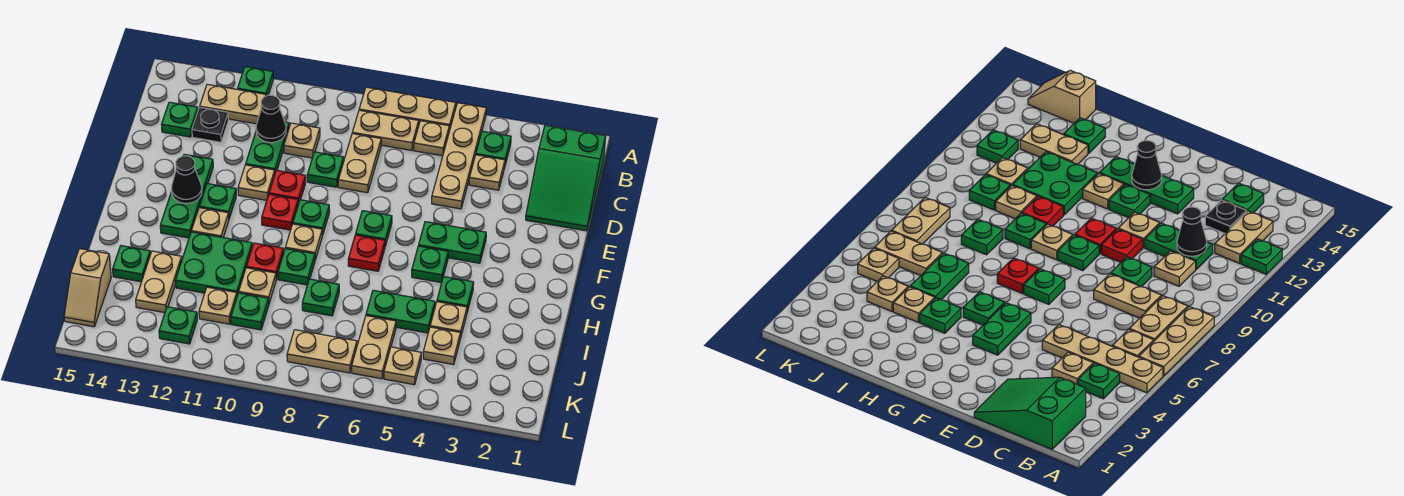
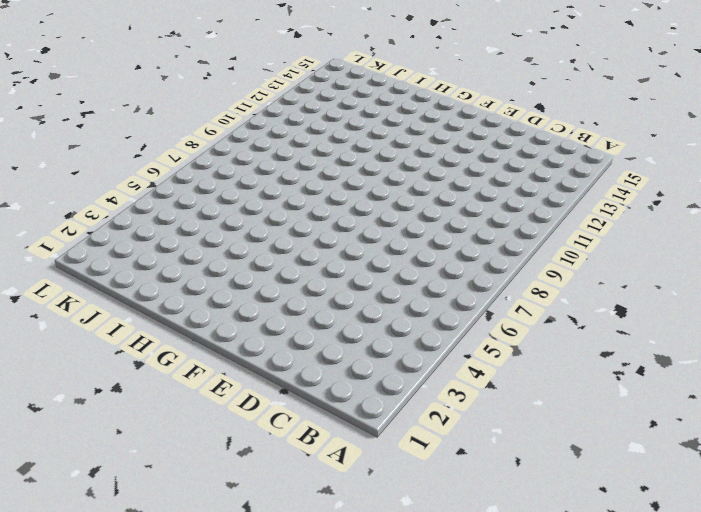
none -> tan 1x4 plate [432,103,486,209]
none -> tan 1x3 plate [359,87,456,131]
none -> green 1x1 plate [238,67,273,96]
none -> green 2x3 slope [526,126,606,231]

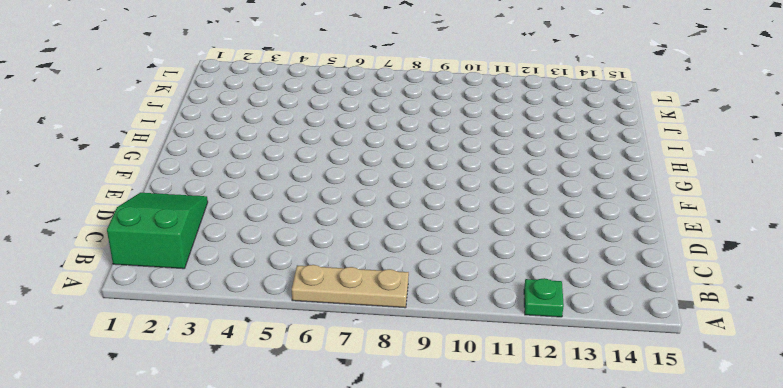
none -> tan 1x4 plate [432,103,486,209]
none -> green 1x1 plate [476,131,511,165]
none -> tan 1x1 plate [414,121,449,156]
none -> tan 1x2 plate [352,110,419,151]

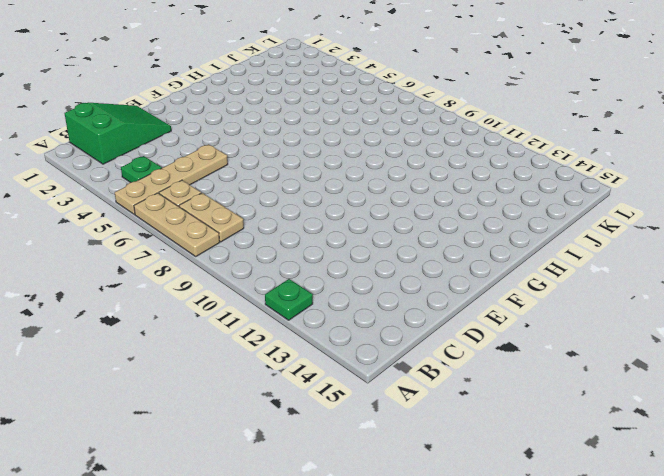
none -> tan 1x2 plate [200,84,266,124]
none -> tan 1x1 plate [469,155,505,190]
none -> tan 1x2 plate [338,134,381,193]
none -> tan 1x1 plate [284,123,320,158]

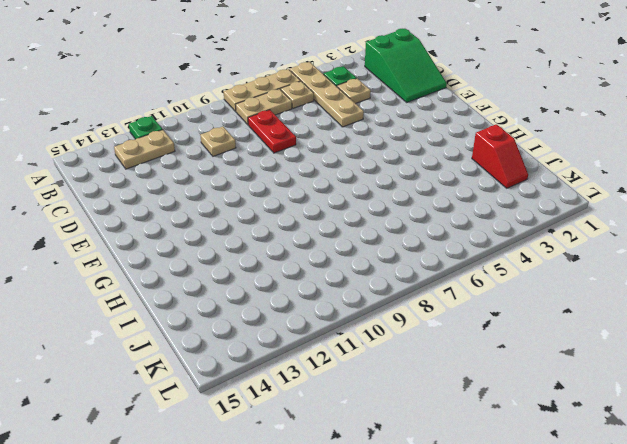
red 1x2 plate [248,110,296,153] -> tan 1x2 plate [338,134,381,193]
red 1x2 slope [472,124,528,188] -> none
none -> green 1x2 plate [246,122,289,172]
none -> black 1x1 plate [192,107,228,142]
none -> green 1x1 plate [161,102,198,137]
none -> green 1x1 plate [307,152,344,187]

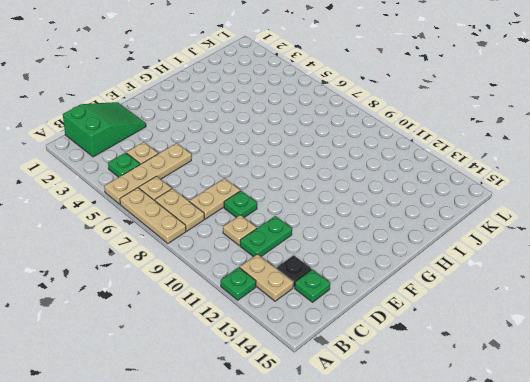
none -> red 1x1 plate [269,170,306,204]
none -> tan 1x1 plate [238,165,275,200]
none -> green 1x3 plate [160,154,213,238]
none -> green 1x2 plate [419,222,486,263]

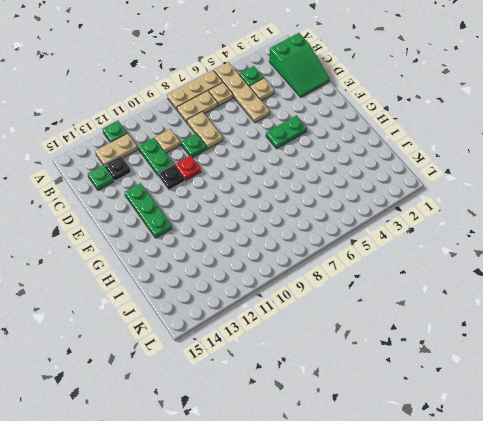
black 1x1 plate [158,165,184,190] -> tan 1x1 plate [238,165,275,200]
none -> green 1x1 plate [356,211,392,246]
none -> green 1x1 plate [293,200,330,235]
none -> red 1x1 plate [262,194,298,230]
none -> green 1x1 plate [199,184,236,218]

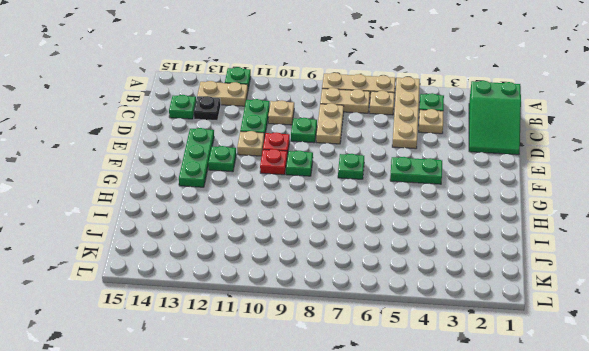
none -> green 1x1 plate [412,246,448,283]
none -> red 1x1 plate [348,235,385,271]
none -> tan 1x1 plate [285,224,322,260]
none -> tan 1x1 plate [191,208,229,238]

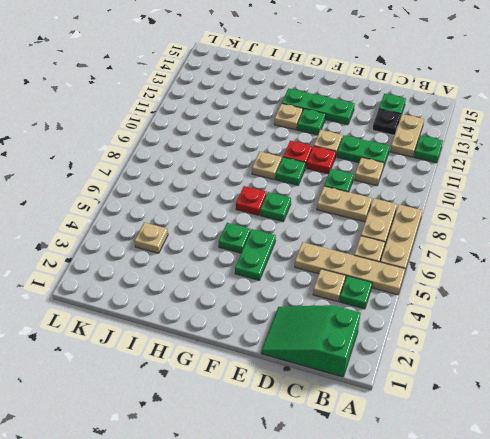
none -> green 1x1 plate [437,276,474,312]
none -> green 1x1 plate [278,249,315,285]
none -> red 1x1 plate [246,243,284,279]
none -> green 2x2 plate [175,232,252,295]

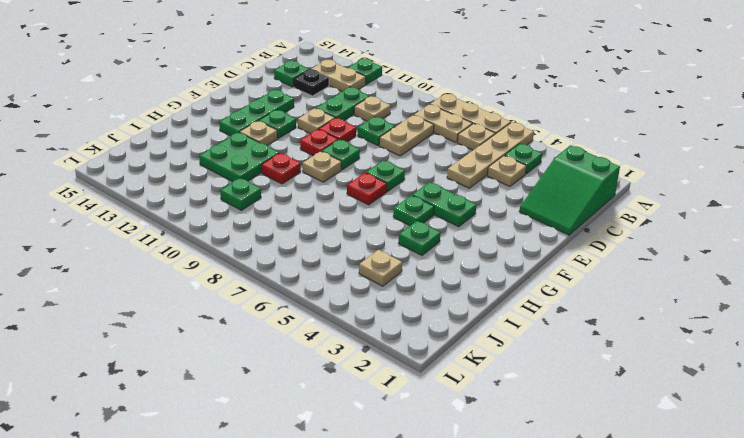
none -> green 1x1 plate [278,249,315,285]
none -> tan 1x1 plate [430,302,467,339]
none -> green 1x2 plate [366,290,435,333]
none -> green 1x1 plate [302,279,339,316]

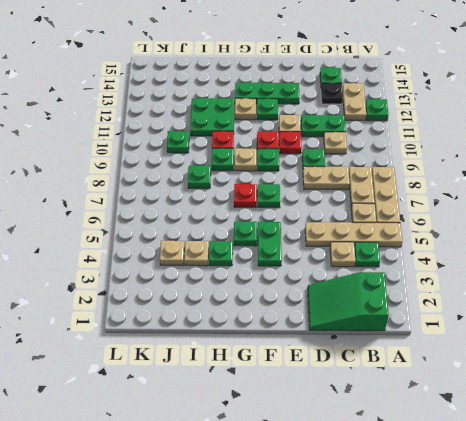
none -> green 1x2 plate [366,290,435,333]
none -> tan 1x1 plate [239,268,276,303]
none -> tan 1x2 plate [136,251,182,313]
none -> green 1x1 plate [113,246,150,282]

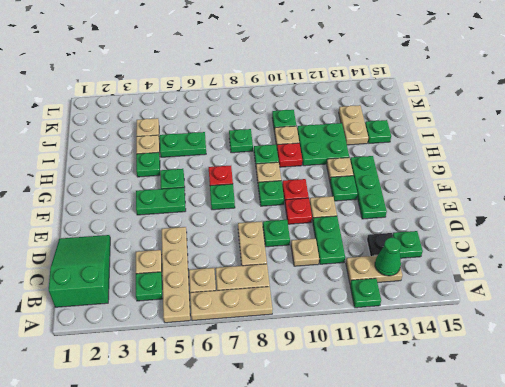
green 1x1 cone [375,238,401,276] -> none
none -> tan 1x2 plate [352,316,396,379]
none -> tan 1x1 plate [199,287,237,324]
none -> tan 1x2 slope [64,249,111,327]
none -> tan 1x1 plate [384,347,421,385]

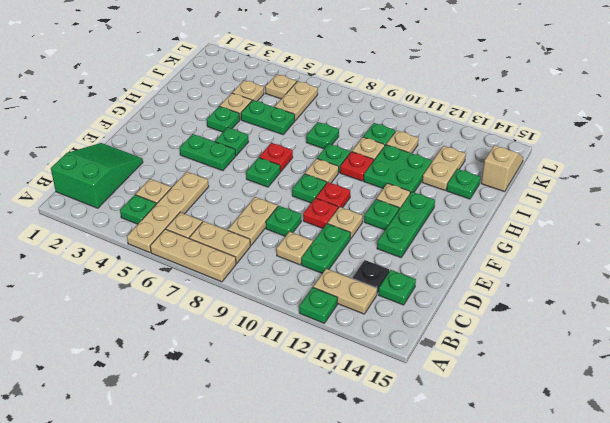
none -> tan 1x2 plate [287,330,357,373]
none -> green 1x1 plate [159,307,197,344]
none -> black 1x1 cone [256,95,286,143]
none -> black 1x1 cone [171,156,202,203]

